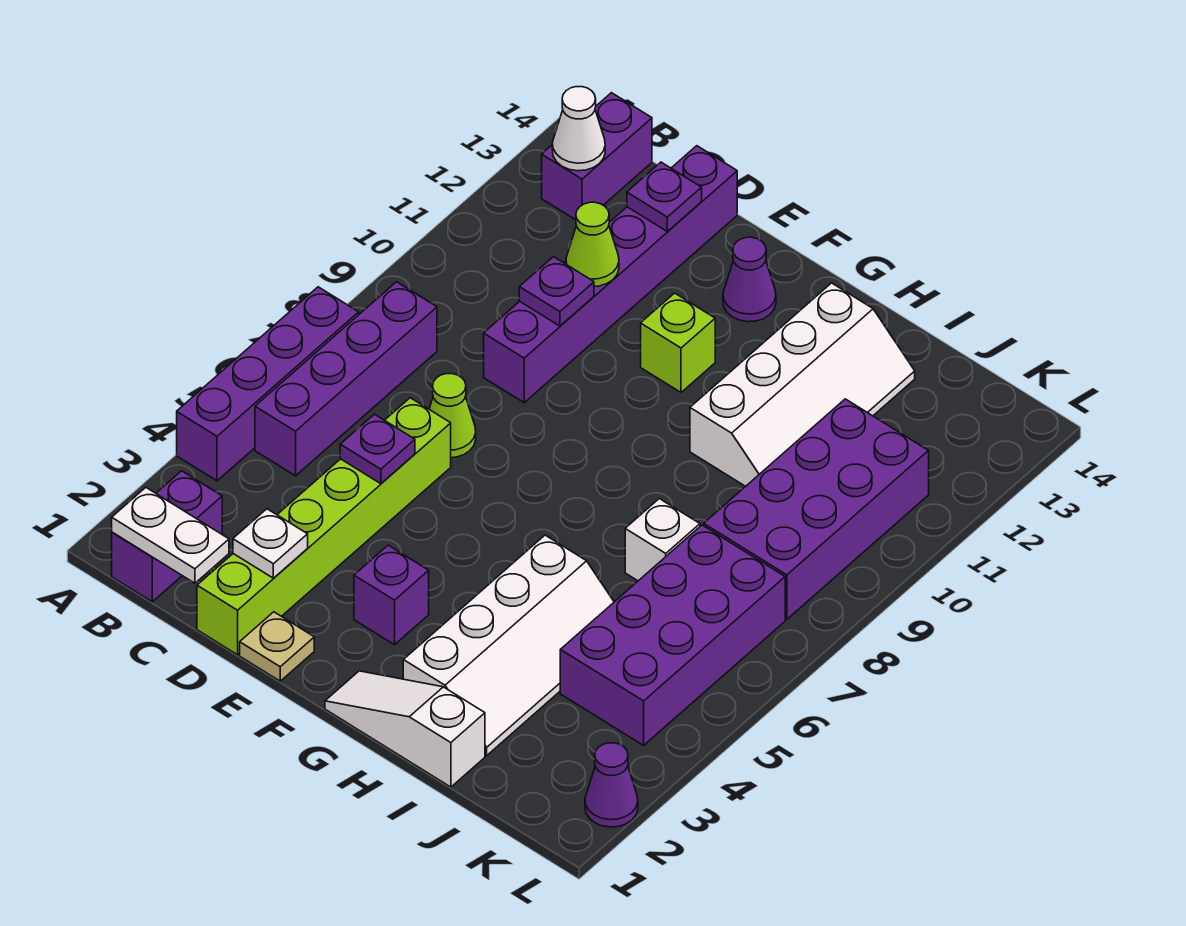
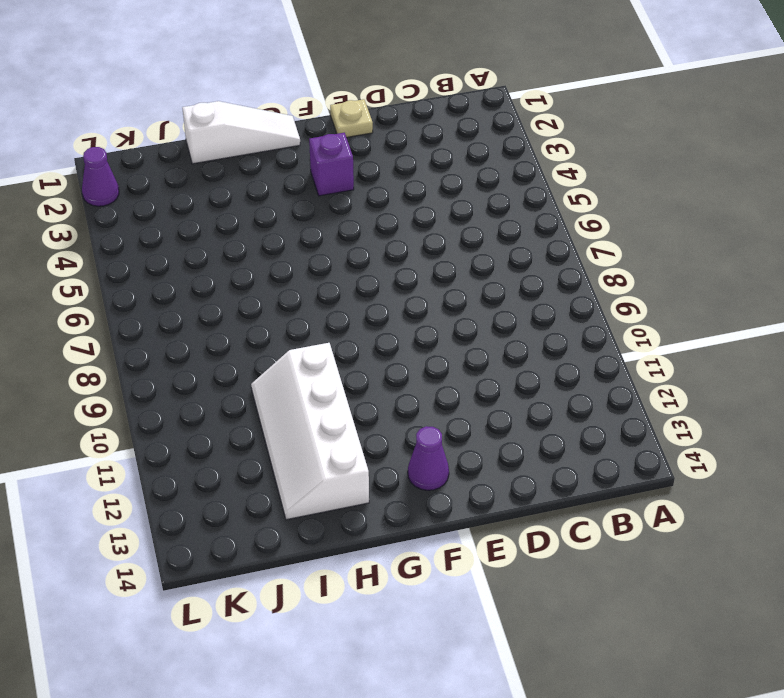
none -> purple 1x4 brick [177,287,359,481]
none -> purple 1x2 brick [112,471,222,602]
none -> purple 1x4 brick [255,282,437,476]

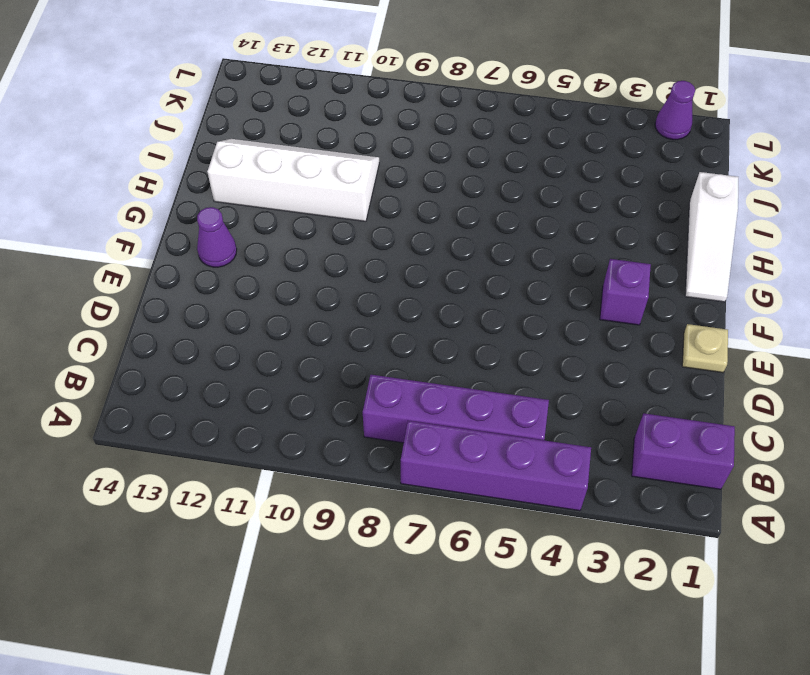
none -> purple 1x2 brick [542,93,652,220]
none -> lime 1x6 brick [197,398,451,655]
none -> lime 1x1 cone [429,374,476,458]

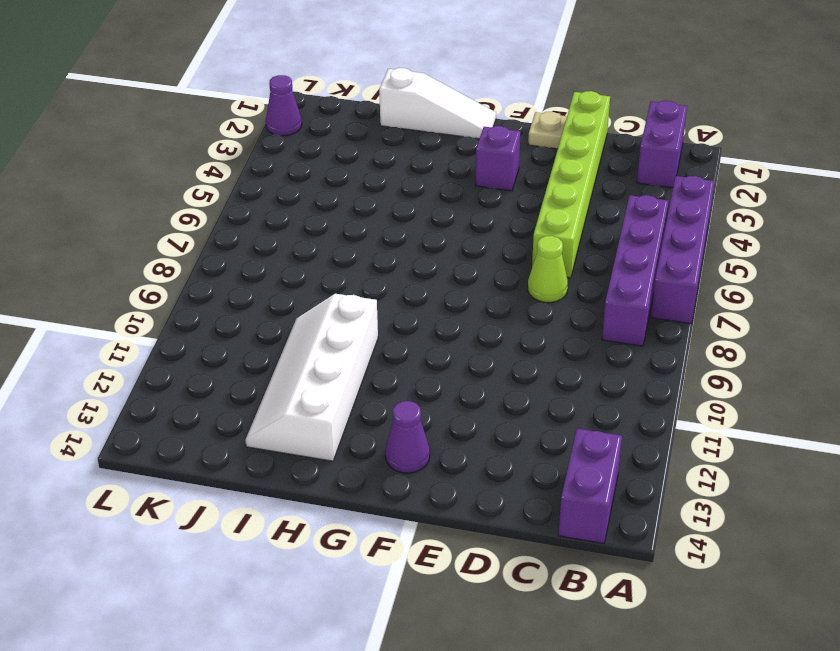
none -> purple 1x6 brick [484,146,737,403]
none -> lime 1x1 brick [641,293,715,392]
none -> white 2x4 slope [403,535,614,755]

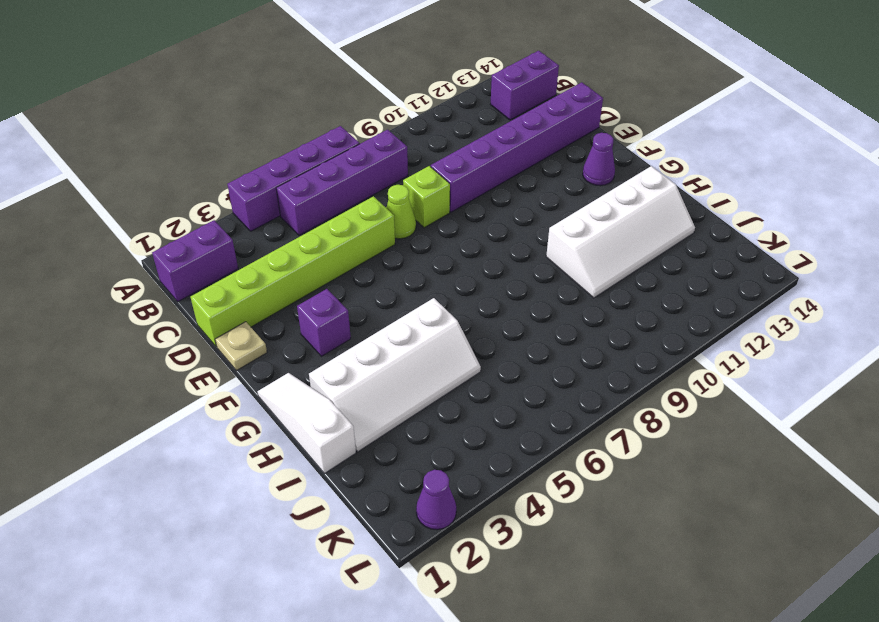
lime 1x1 brick [403,166,450,228] -> lime 1x1 brick moved to [641,293,715,392]
none -> white 1x1 brick [625,499,700,581]
none -> purple 2x4 brick [560,525,785,745]
none -> purple 2x4 brick [704,399,929,619]

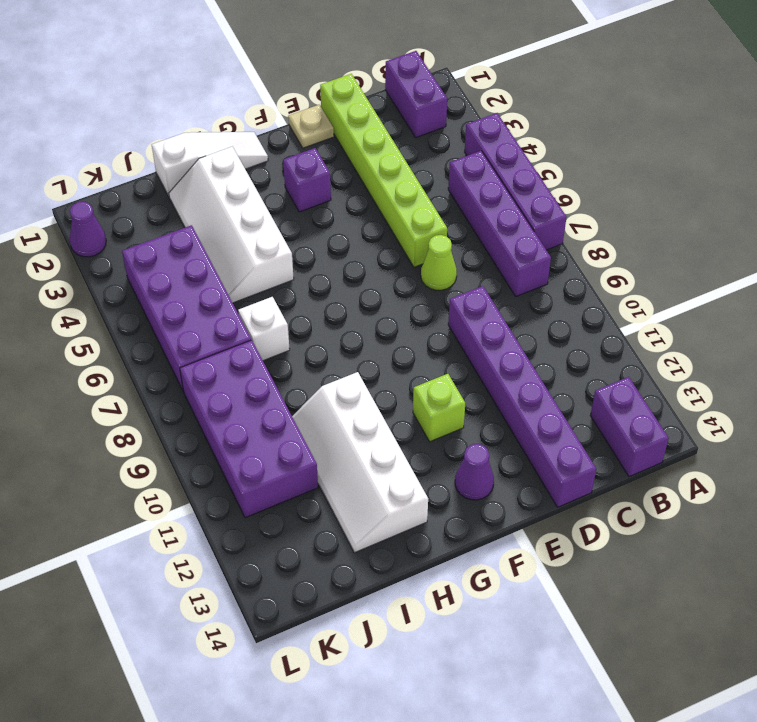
none -> white 1x2 plate [112,488,229,583]
none -> white 1x1 cone [552,87,605,171]
none -> white 1x1 plate [233,509,308,578]

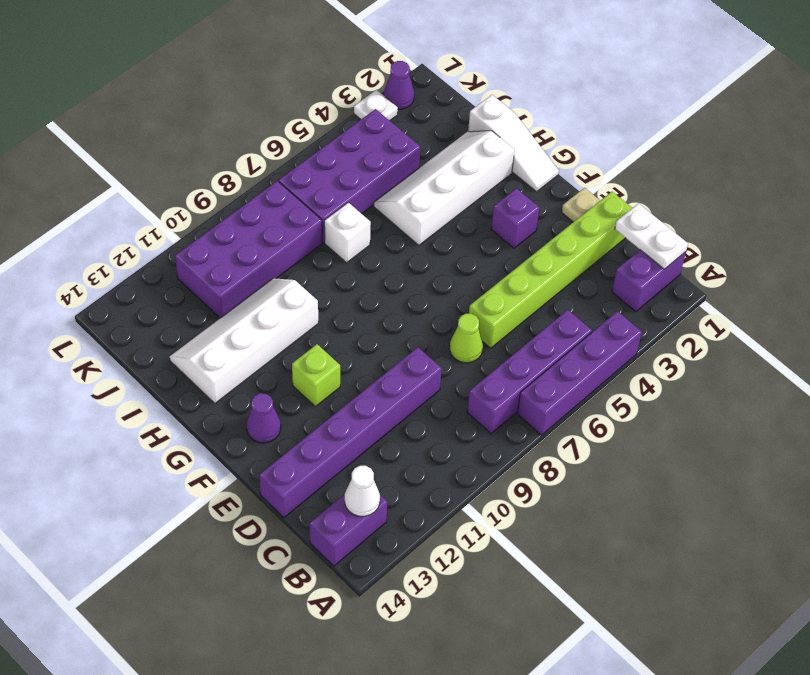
white 1x1 plate [354,90,398,121] -> white 1x1 plate moved to [233,509,308,578]
none -> purple 1x1 plate [340,414,415,484]
none -> purple 1x1 plate [519,257,594,326]
none -> lime 1x1 cone [566,202,619,286]

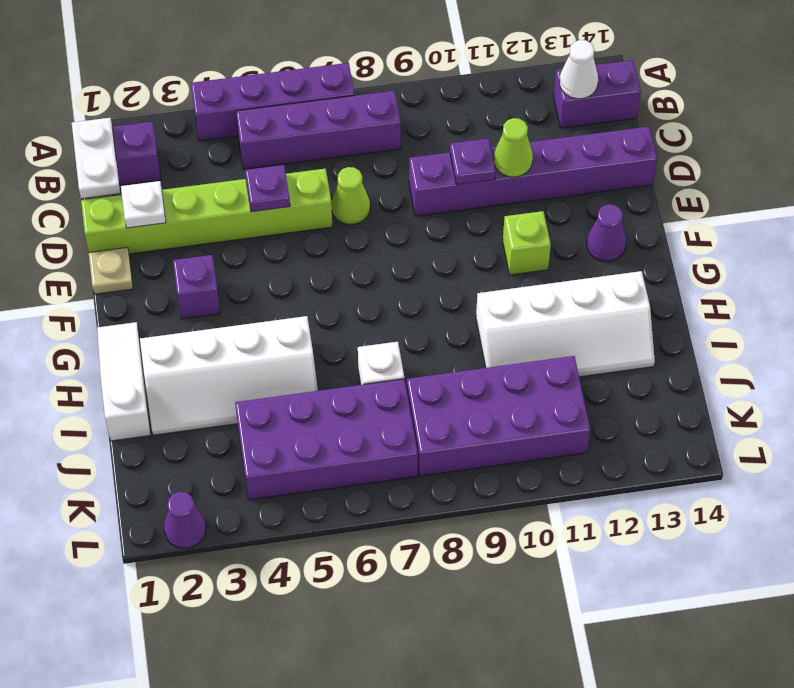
none -> purple 1x1 plate [627,162,702,231]

